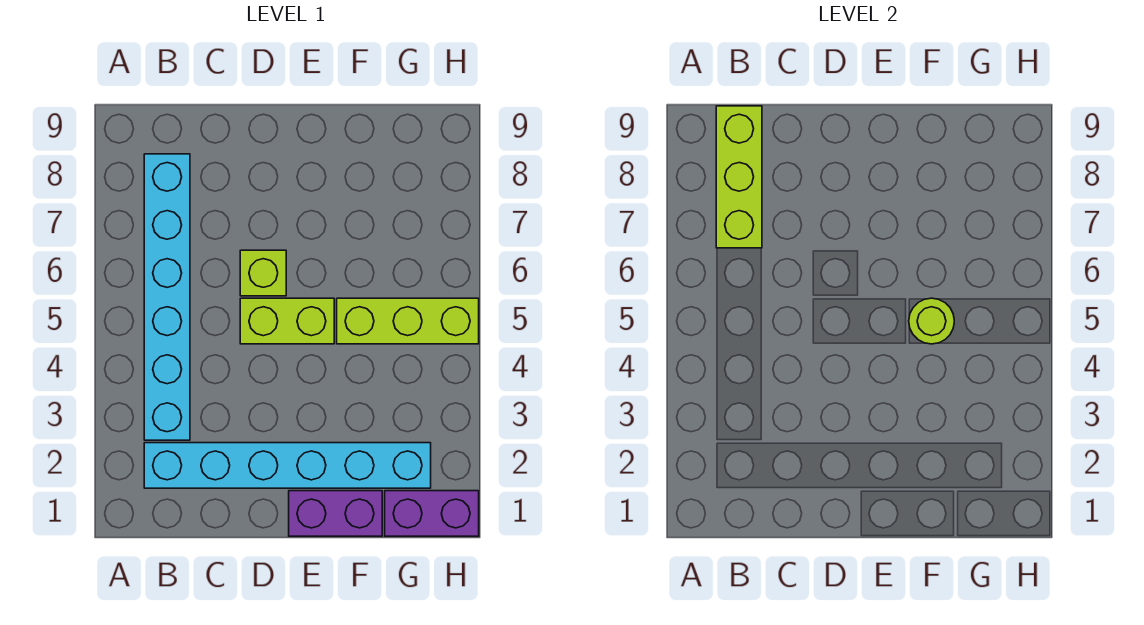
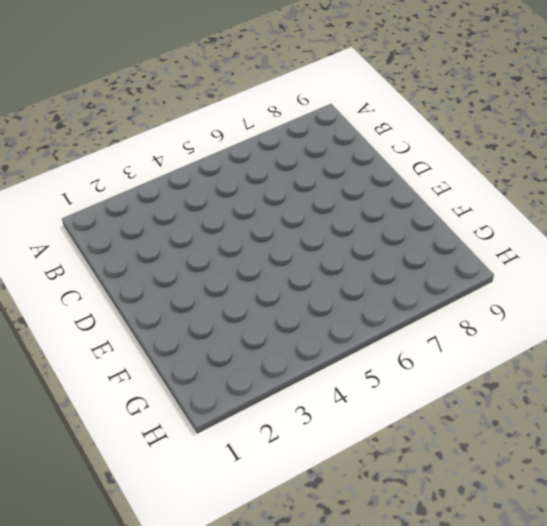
none -> cyan 1x6 brick [144,443,431,488]
none -> cyan 1x6 brick [144,154,190,440]

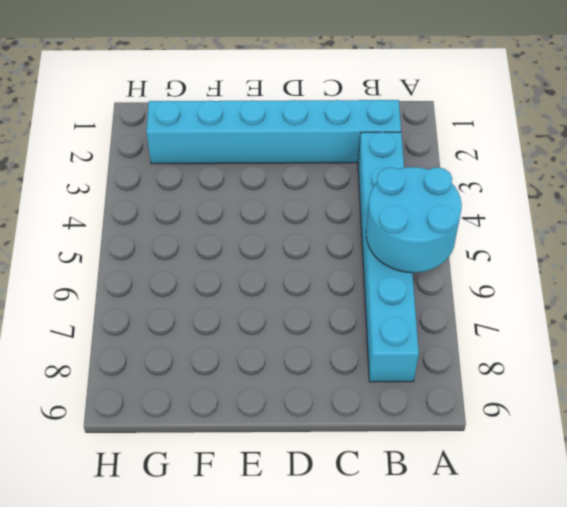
cyan 2x2 round brick [366,167,462,273] -> none
none -> lime 1x2 brick [240,298,334,344]
none -> lime 1x1 brick [240,250,286,296]

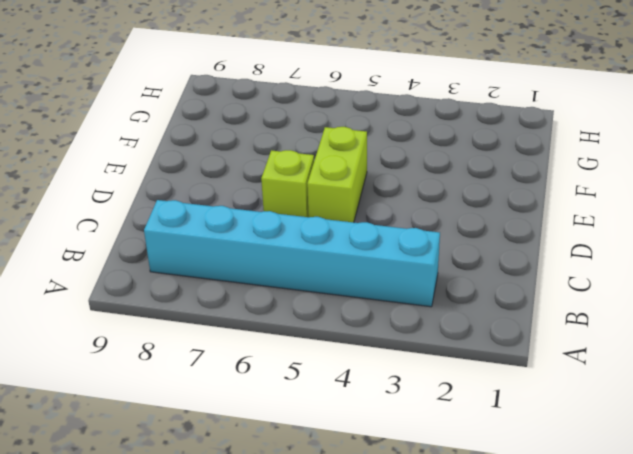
none -> cyan 1x6 brick [144,443,431,488]
none -> purple 1x2 brick [289,491,382,536]

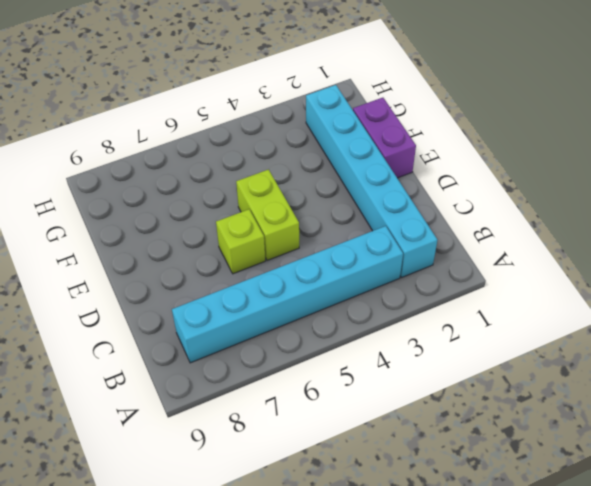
none -> lime 1x3 brick [337,298,479,344]
none -> purple 1x2 brick [385,491,479,536]

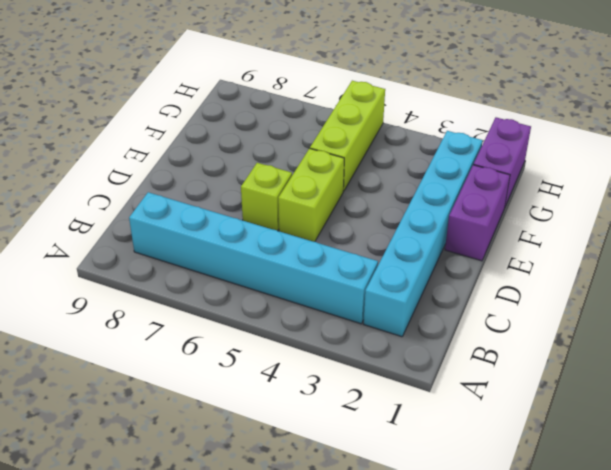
none -> lime 1x3 brick [716,106,762,248]
none -> lime 1x1 round brick [909,298,954,344]

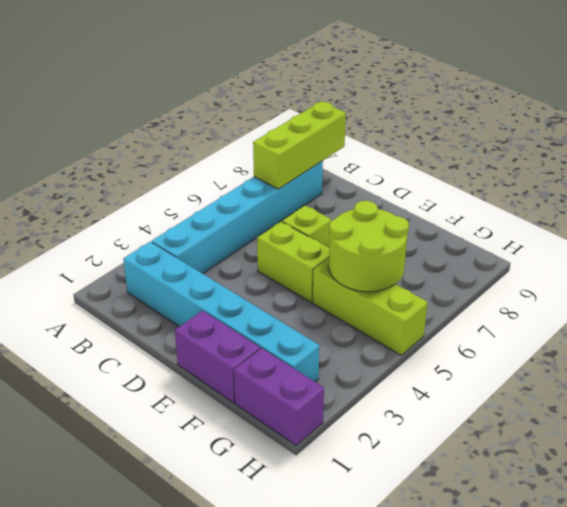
lime 2x2 round brick [329,201,409,292] -> lime 1x1 round brick [909,298,954,344]

